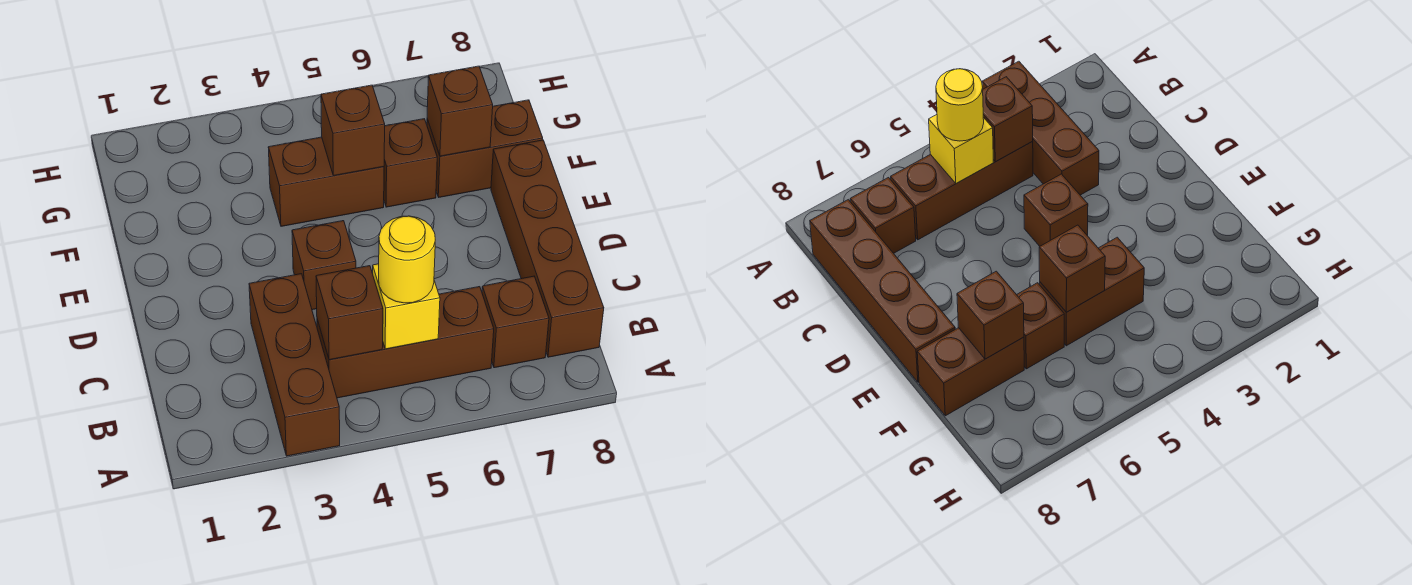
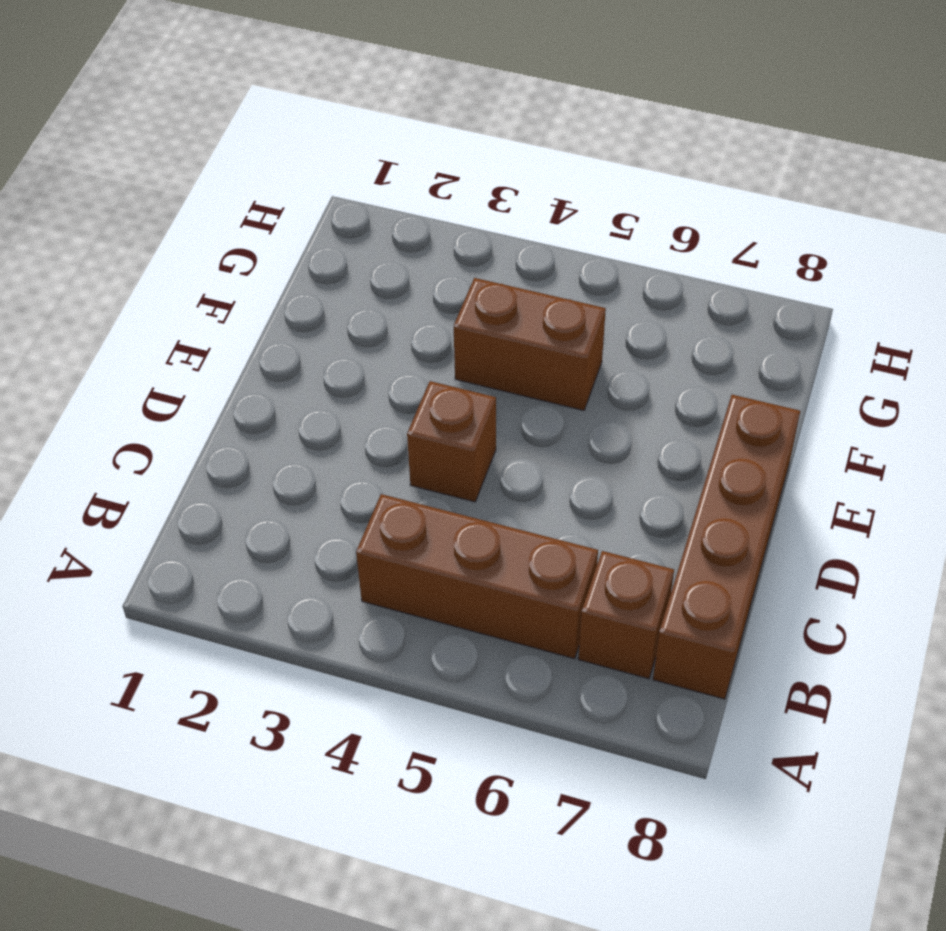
none -> brown 1x3 brick [249,274,340,456]
none -> brown 1x1 brick [384,119,437,207]
none -> brown 1x2 brick [427,100,543,197]

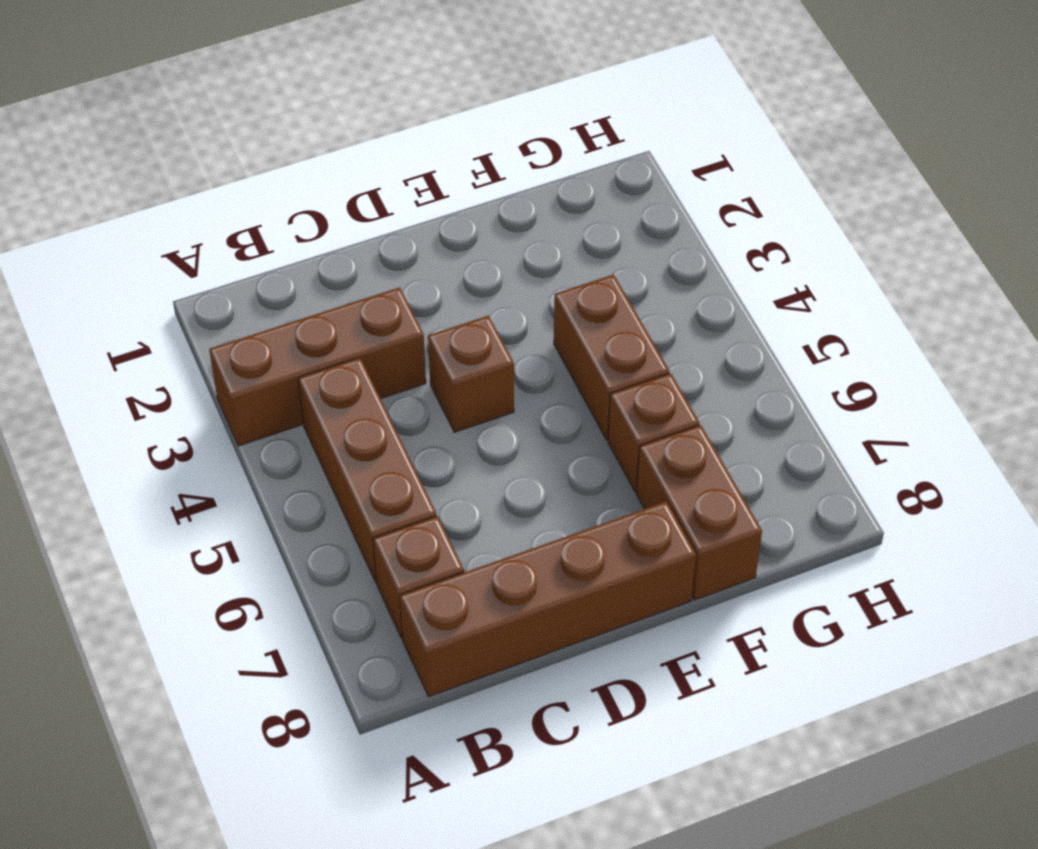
none -> brown 1x1 brick [316,266,383,360]
none -> yellow 1x1 brick [373,264,440,349]
none -> brown 1x1 brick [321,85,385,176]

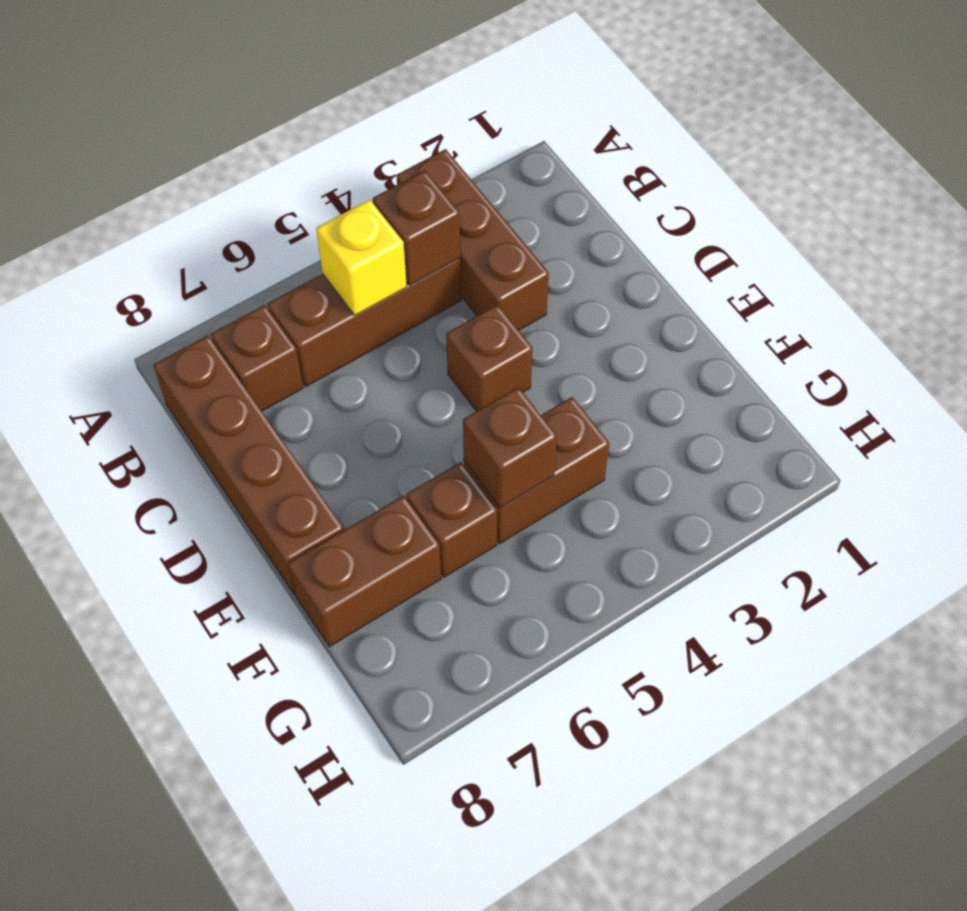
none -> brown 1x1 brick [427,66,493,156]
none -> yellow 1x1 round brick [379,216,435,303]

